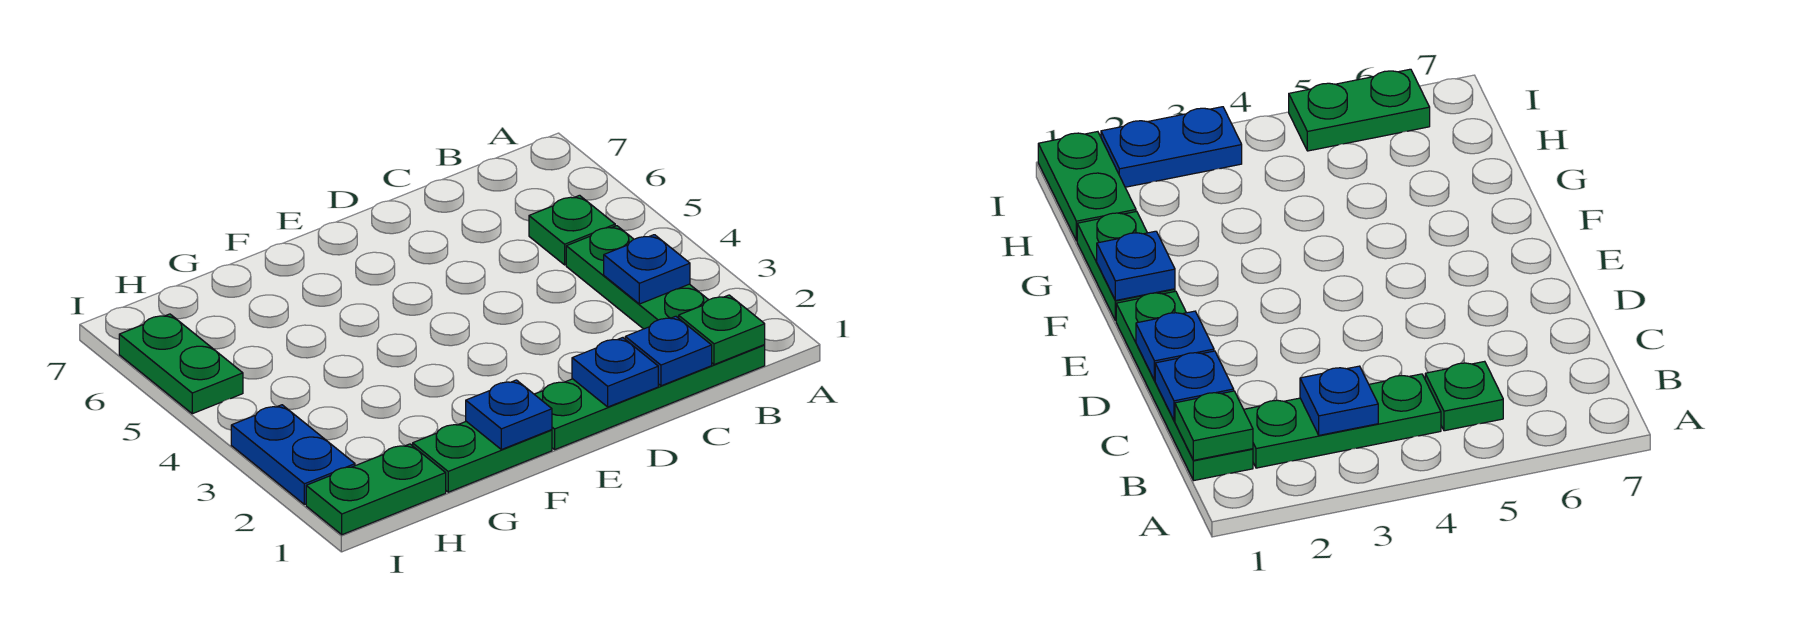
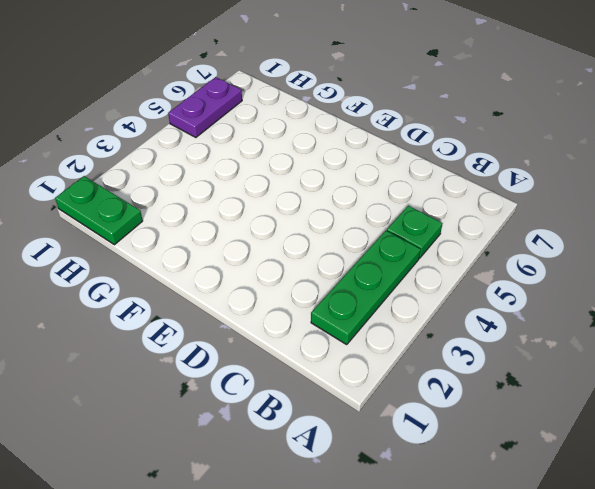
purple 1x2 plate [168,77,242,138] -> green 1x2 plate [119,314,243,414]
none -> green 1x4 plate [534,345,765,450]
none -> green 1x2 plate [413,422,552,492]
none -> blue 1x2 plate [231,405,355,504]

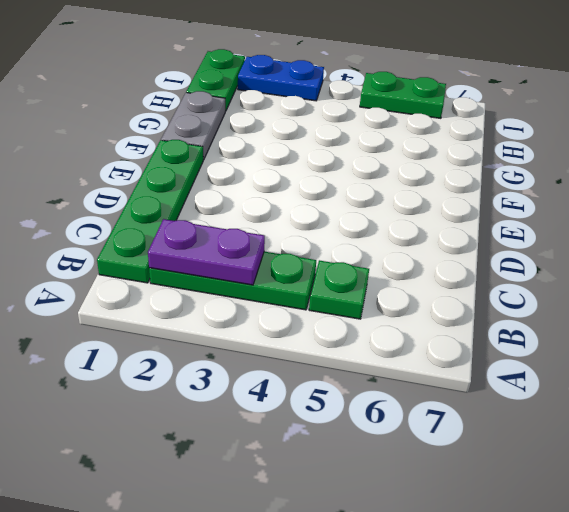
purple 1x2 plate [148,219,265,285] -> blue 1x1 plate [604,235,690,304]
grey 1x2 plate [161,91,225,160] -> green 1x2 plate [413,422,552,492]
none -> green 1x1 plate [679,295,765,365]
none -> blue 1x1 plate [625,316,712,386]
none -> blue 1x1 plate [572,338,658,407]

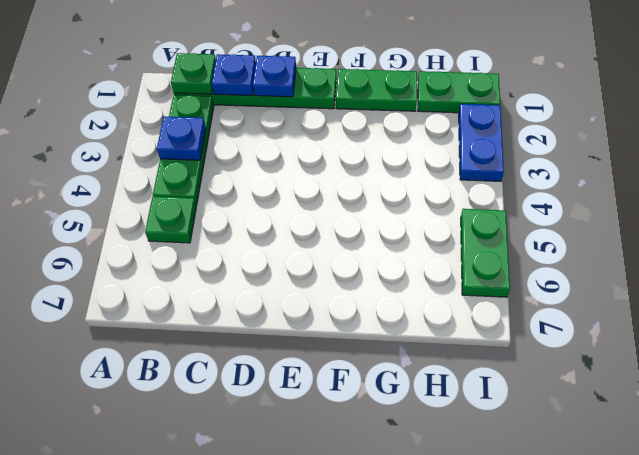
none -> blue 1x1 plate [466,380,552,450]

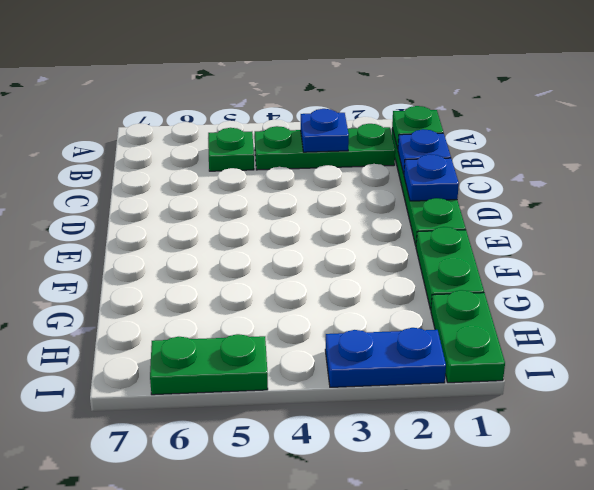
none -> blue 1x1 plate [466,380,552,450]

